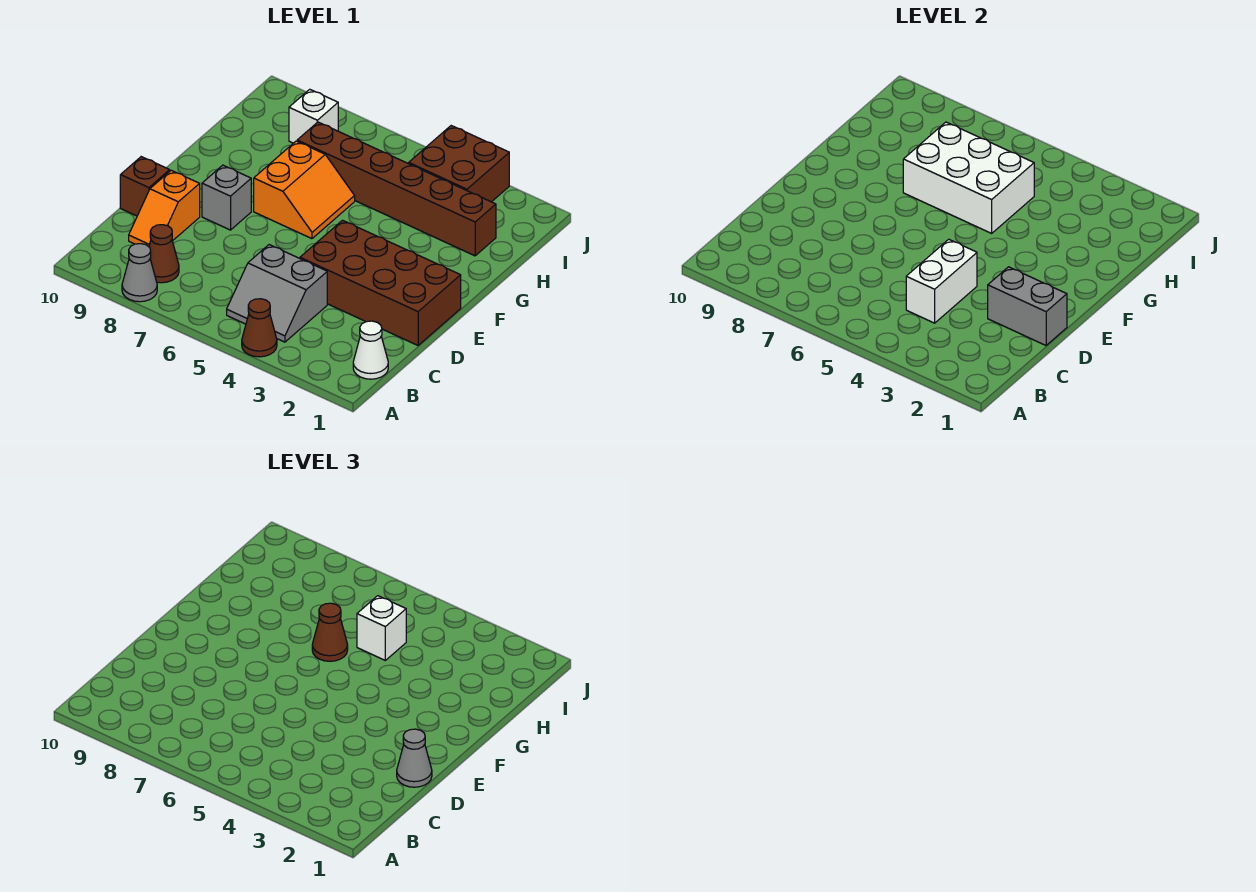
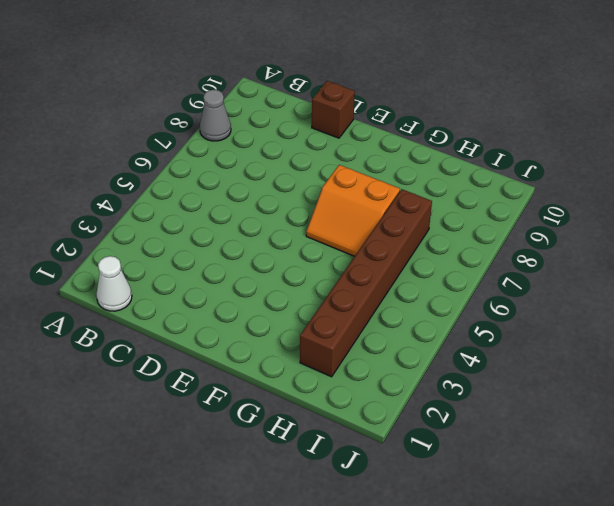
none -> brown 1x1 cone [242,299,277,357]
none -> grey 2x2 slope [227,245,327,342]
none -> brown 1x1 cone [149,225,179,283]

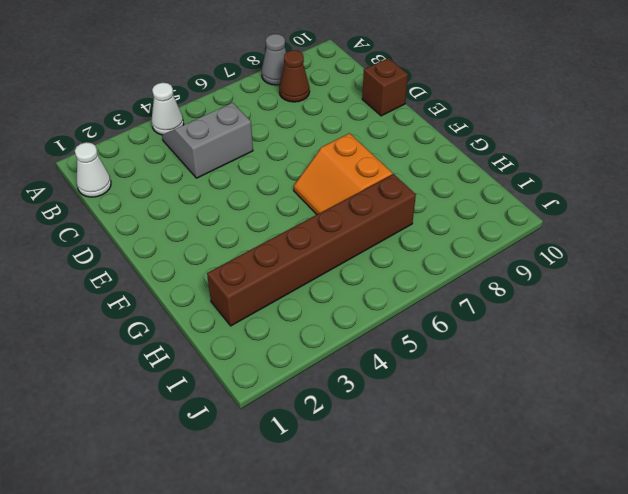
white 1x1 cone [152,83,184,135] -> brown 1x1 cone [242,299,277,357]
none -> orange 1x2 slope [129,170,200,247]
none -> brown 2x4 brick [300,220,461,345]
none -> grey 1x1 brick [202,165,251,230]

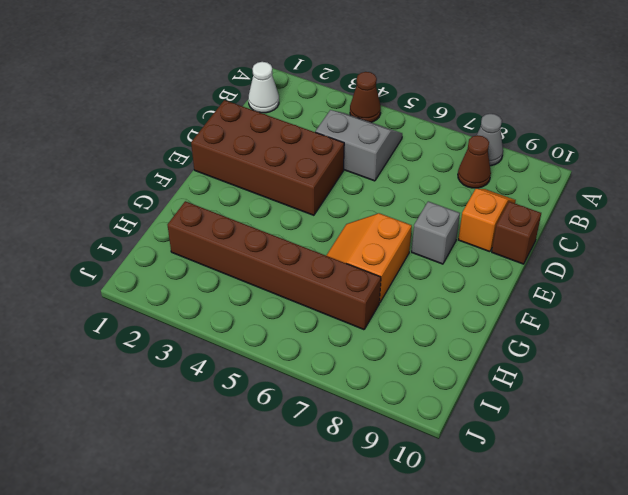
none -> brown 2x2 brick [409,126,509,202]
none -> white 1x1 brick [289,89,338,143]
none -> white 1x2 brick [906,239,977,323]

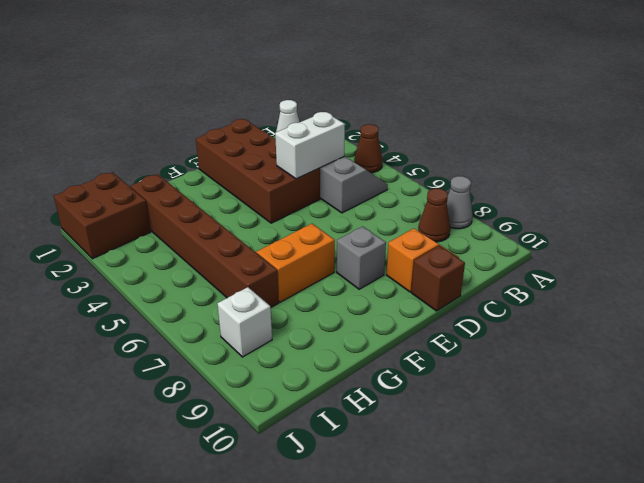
brown 2x2 brick [54,172,151,259] -> brown 2x2 brick moved to [409,126,509,202]
none -> grey 1x2 brick [988,267,1067,345]
none -> white 2x3 brick [903,122,1034,233]
none -> grey 1x1 cone [397,729,432,787]

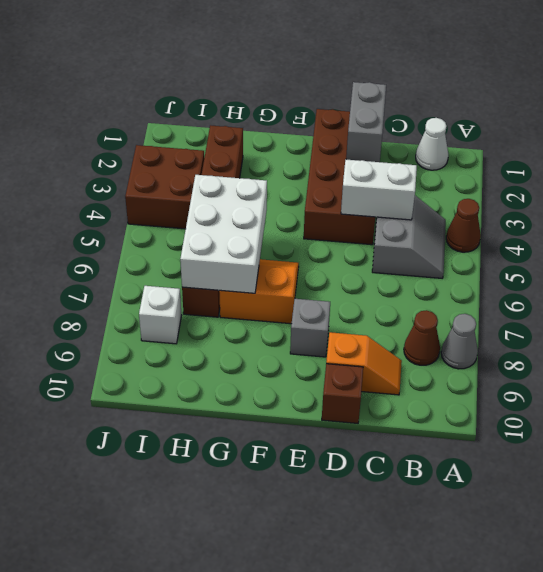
none -> grey 1x1 cone [397,729,432,787]
none -> brown 1x1 cone [312,603,348,661]
none -> white 1x1 brick [357,596,406,660]

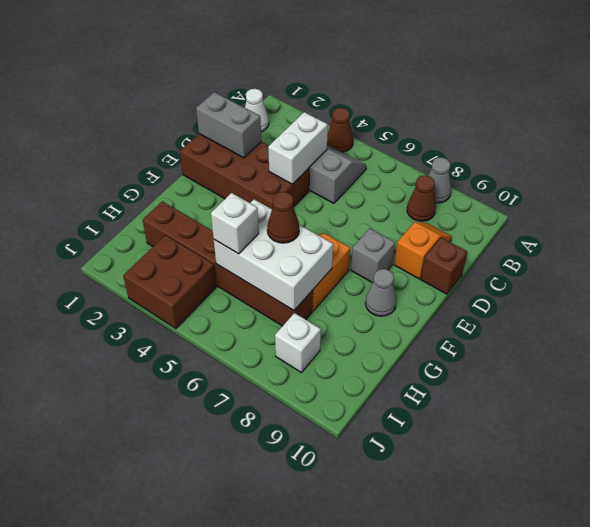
grey 1x1 cone [365,269,396,316] -> grey 1x1 cone moved to [397,729,432,787]

